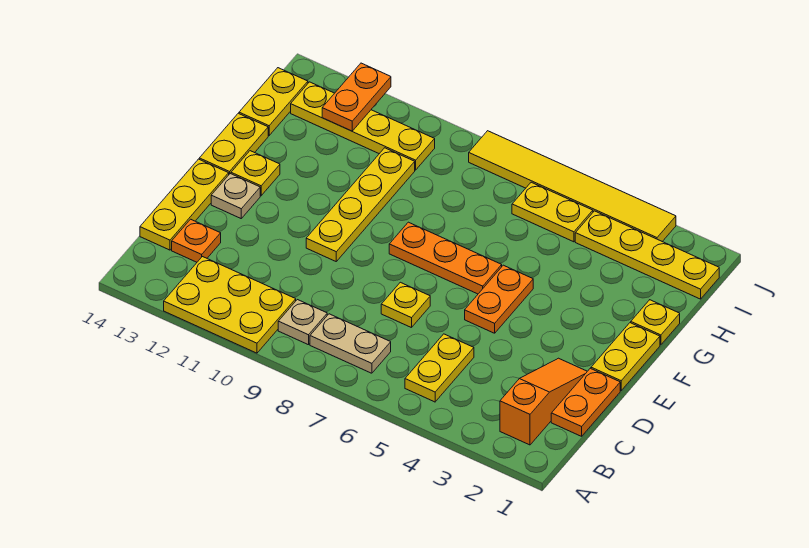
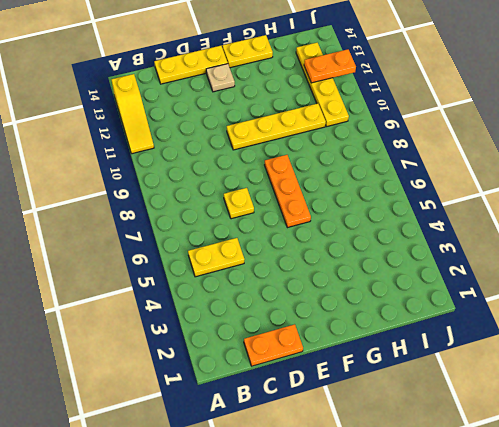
yellow 1x3 slope [111,74,154,154] -> yellow 2x3 plate [164,257,296,353]
none -> orange 1x3 slope [500,358,587,445]
none -> tan 1x2 plate [310,314,391,373]
none -> tan 1x1 plate [278,300,327,345]

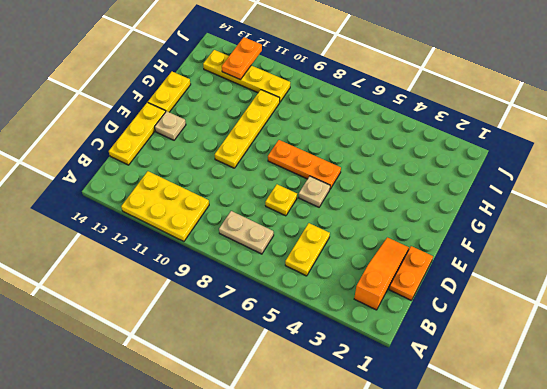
tan 1x1 plate [299,176,330,207] -> tan 1x1 plate moved to [278,300,327,345]
none -> orange 1x1 plate [172,219,221,262]
none -> yellow 1x2 plate [591,323,660,390]
none -> orange 1x2 plate [465,265,533,333]

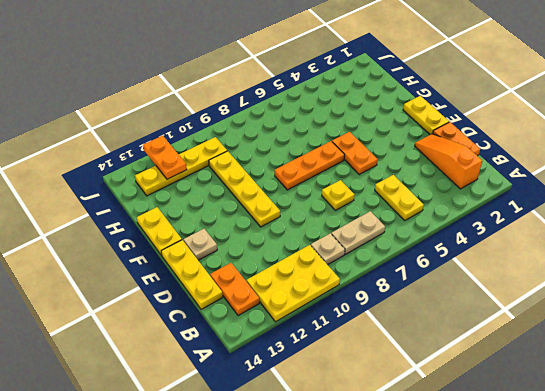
orange 1x2 plate [210,263,259,316] -> orange 1x1 plate [172,219,221,262]
none -> yellow 1x1 plate [231,151,280,196]
none -> yellow 1x1 plate [631,300,680,345]
none -> yellow 1x2 plate [239,68,308,136]

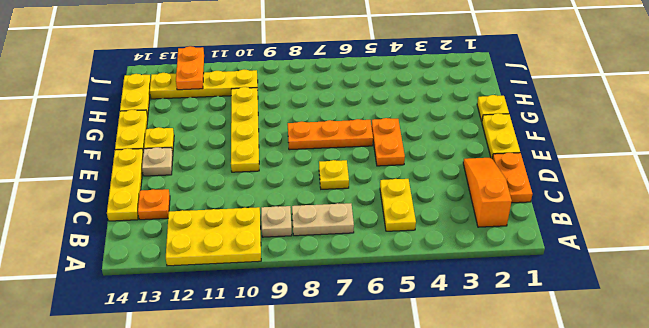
none -> yellow 1x4 plate [575,211,719,299]
none -> yellow 1x2 plate [512,182,593,242]
none -> yellow 1x6 tile [469,131,676,242]

